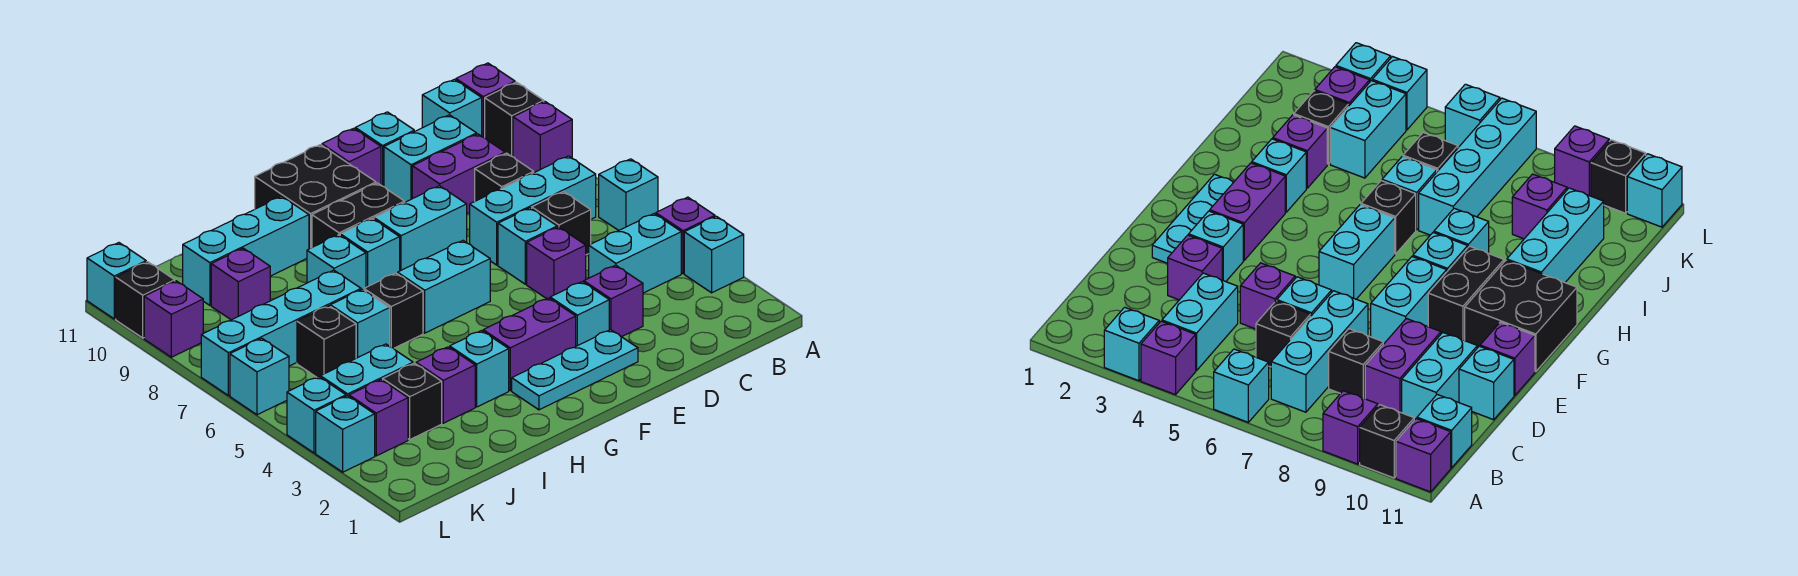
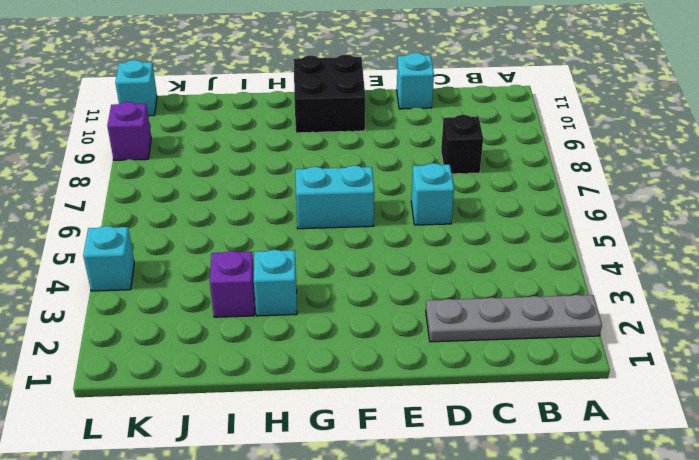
grey 1x4 plate [426,295,602,342] -> none
none -> cyan 1x1 brick [684,216,744,293]
none -> purple 1x1 brick [656,197,715,274]
none -> cyan 1x1 brick [599,159,658,231]
none -> purple 1x1 brick [513,102,572,173]

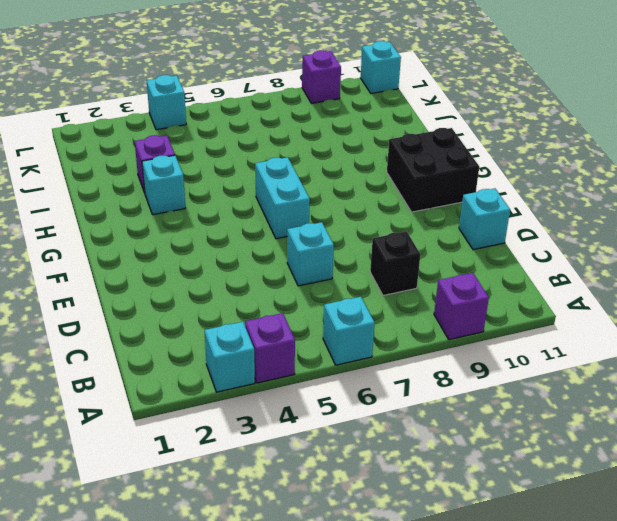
none -> black 1x1 brick [485,82,544,157]
none -> purple 1x1 brick [456,63,515,138]
none -> cyan 1x2 brick [589,214,681,293]
none -> cyan 1x3 brick [470,156,596,265]

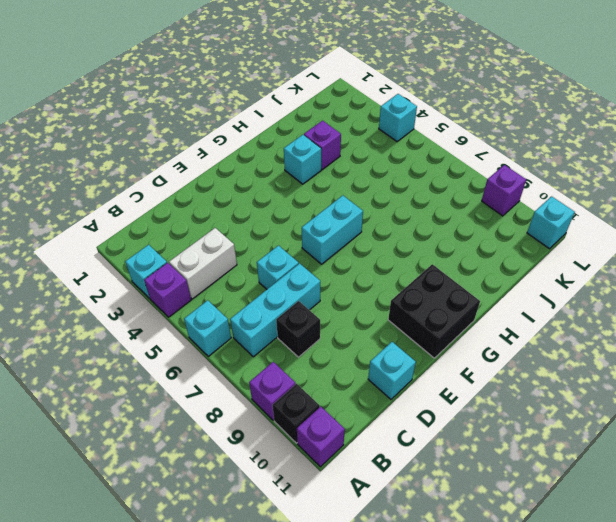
white 1x2 brick [169,228,237,299] -> cyan 1x2 brick [589,214,681,293]
none -> cyan 1x1 brick [422,79,482,136]
none -> black 1x1 brick [532,192,591,255]
none -> purple 1x2 brick [412,134,505,213]
none -> cyan 1x2 brick [384,115,477,202]

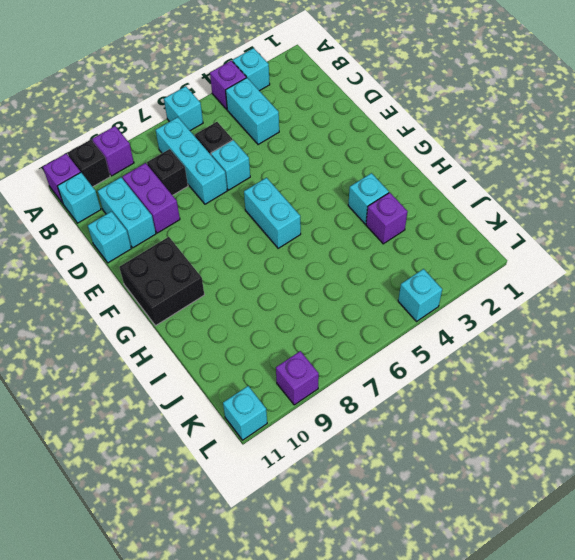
none -> purple 1x1 brick [584,265,643,337]
none -> purple 1x1 brick [527,227,586,299]
none -> cyan 1x3 plate [512,330,638,410]
none -> cyan 1x1 brick [550,282,609,346]

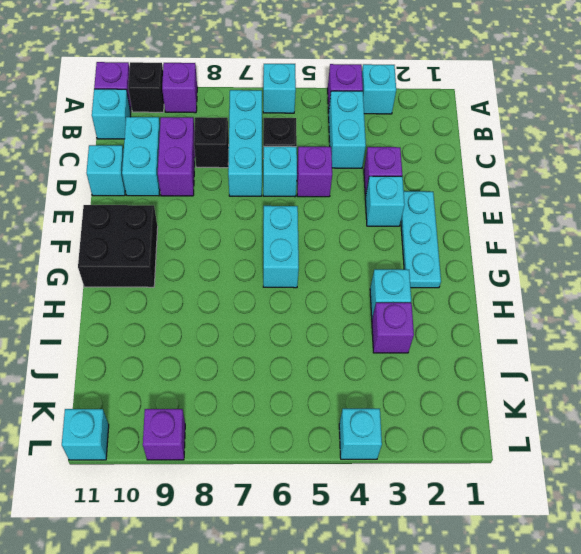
none -> cyan 1x2 brick [374,186,467,271]
none -> purple 1x1 brick [322,128,381,185]
none -> purple 1x2 brick [483,298,576,391]
none -> black 1x2 brick [312,183,405,247]

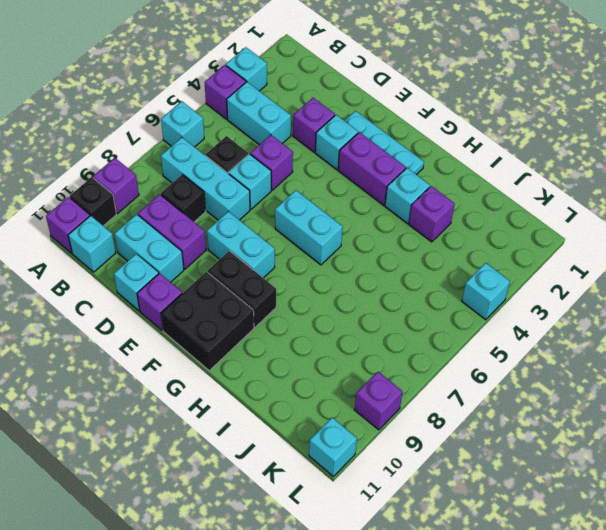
none -> cyan 1x1 brick [340,218,400,287]
none -> black 1x1 brick [364,273,423,348]
none -> cyan 1x1 brick [307,235,366,290]
none -> cyan 1x3 brick [183,196,309,305]

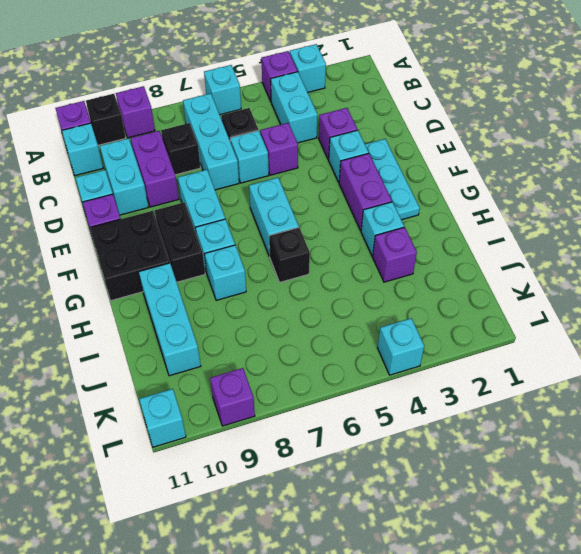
none -> cyan 1x1 brick [330,289,390,358]
none -> cyan 1x4 brick [201,270,361,396]
none -> black 1x1 brick [383,363,442,439]
none -> cyan 1x2 brick [320,344,413,396]

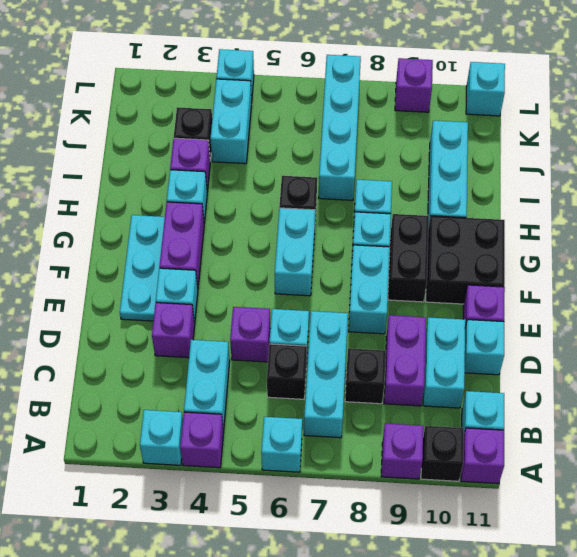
none -> cyan 1x1 brick [330,289,390,358]
none -> black 1x1 brick [297,306,356,377]
none -> purple 1x1 brick [211,248,270,320]
none -> purple 1x1 brick [349,380,408,456]

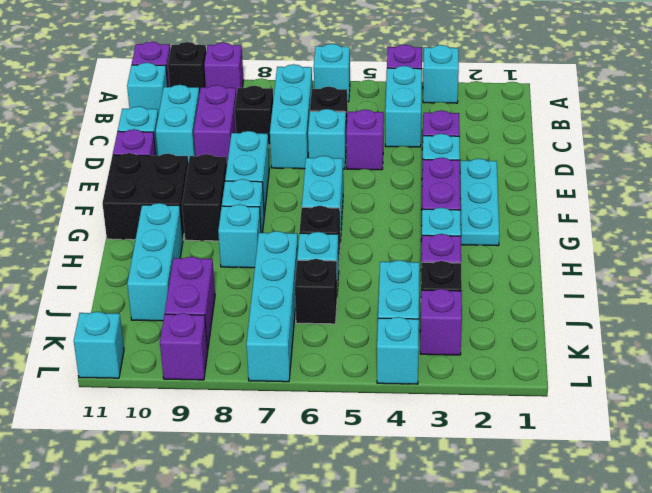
purple 1x2 brick [165,257,215,348] -> purple 1x1 brick [211,248,270,320]
none -> cyan 1x1 brick [316,396,375,472]
none -> cyan 1x1 brick [230,338,289,415]
none -> black 1x1 brick [116,262,175,338]

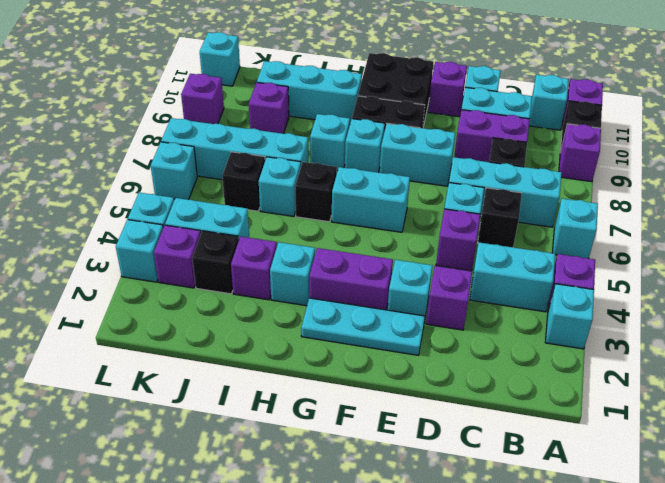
none -> black 1x1 brick [116,262,175,338]

